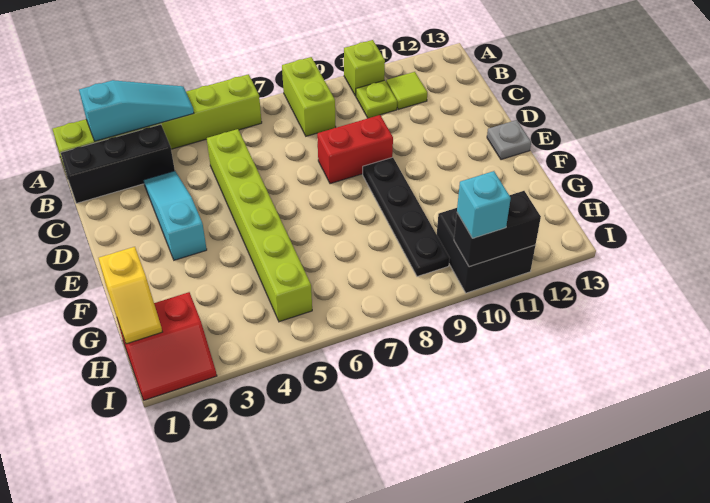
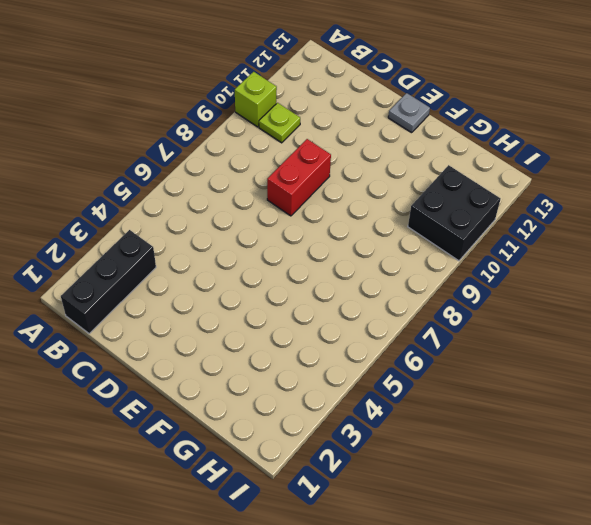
none -> lime 1x6 brick [52,74,262,172]
none -> lime 1x2 brick [282,57,336,136]
none -> lime 1x1 tile [386,72,427,109]

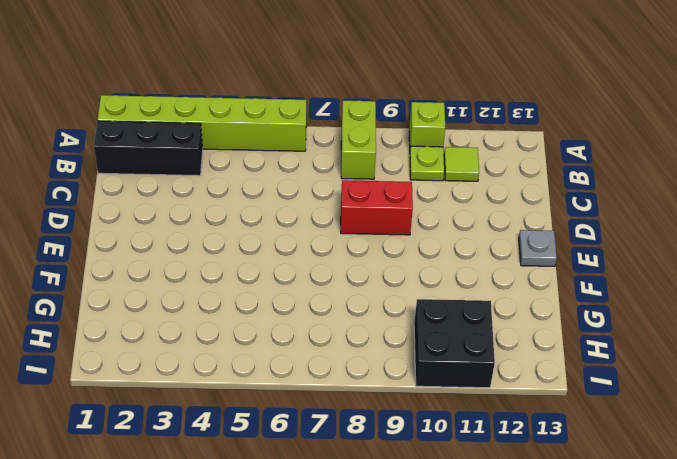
none -> cyan 1x3 slope [143,171,207,260]
none -> lime 1x6 brick [207,129,312,322]
none -> black 1x4 plate [363,157,450,277]

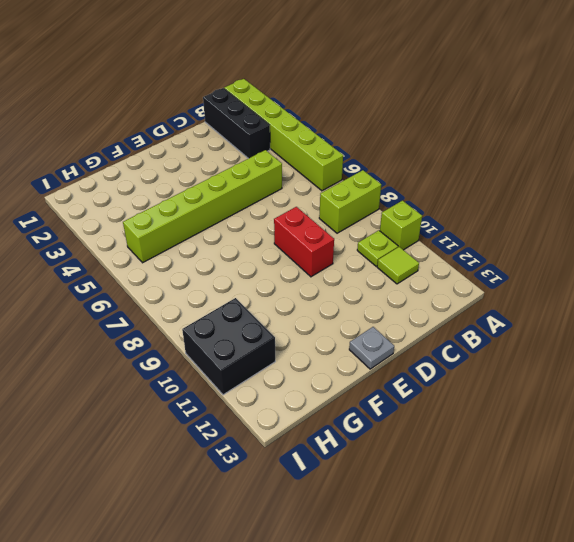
none -> cyan 1x3 slope [143,171,207,260]
none -> black 1x4 plate [363,157,450,277]
none -> red 2x2 slope [117,292,217,400]

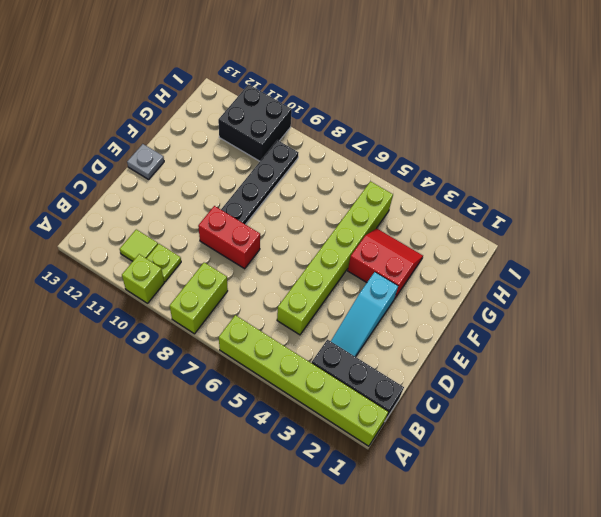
red 2x2 slope [348,228,423,298] -> red 2x2 slope moved to [117,292,217,400]
none -> cyan 1x3 slope [79,80,194,141]
none -> yellow 1x2 slope [99,247,162,344]
none -> black 1x2 brick [454,191,541,267]

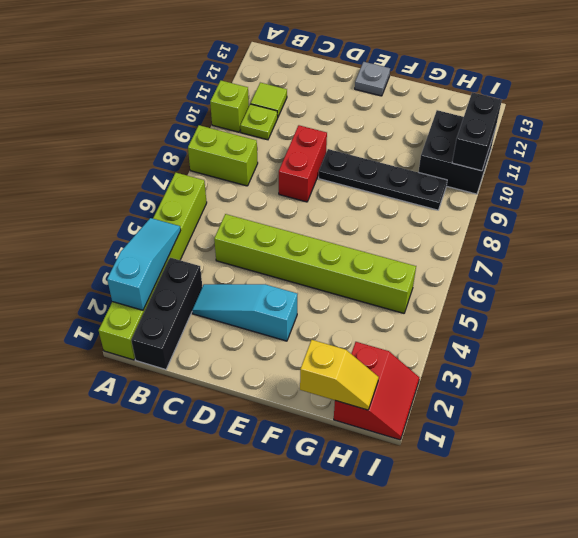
none -> cyan 1x1 brick [457,171,511,238]

